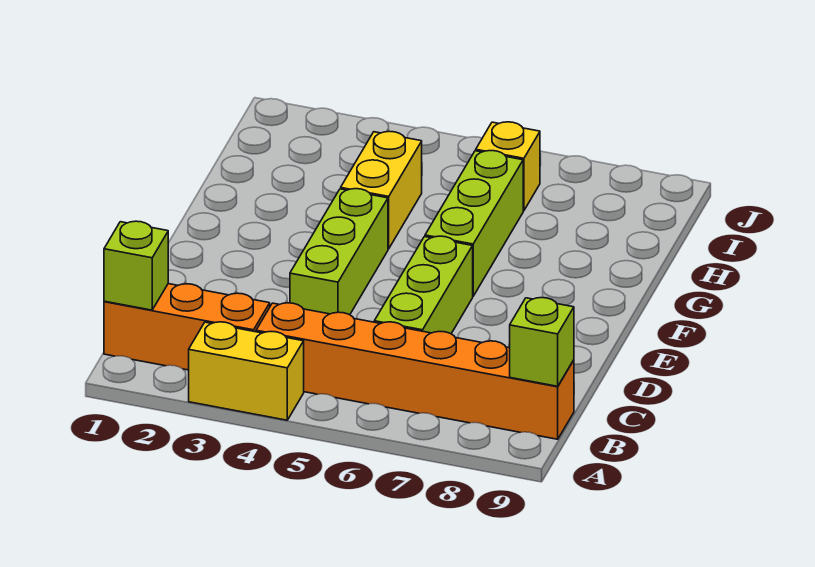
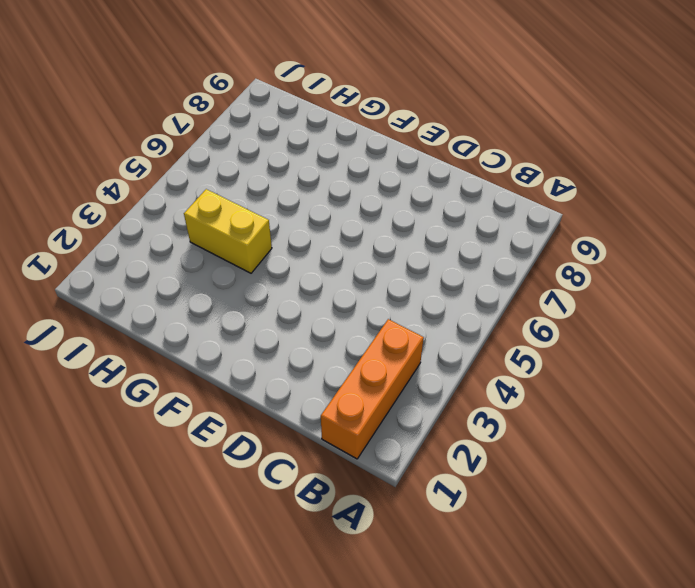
none -> yellow 1x2 brick [189,322,304,420]
none -> orange 1x6 brick [256,303,574,439]

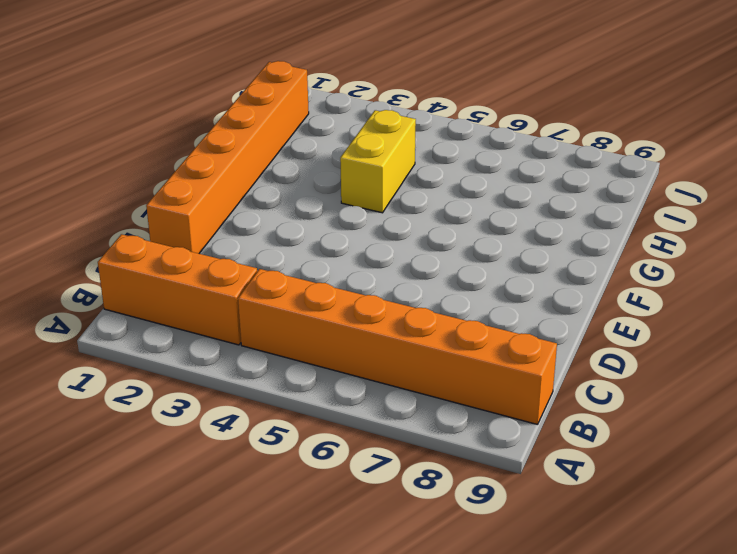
orange 1x6 brick [146,61,309,254] -> none
none -> yellow 1x2 brick [189,322,304,420]
none -> lime 1x3 brick [374,236,473,334]

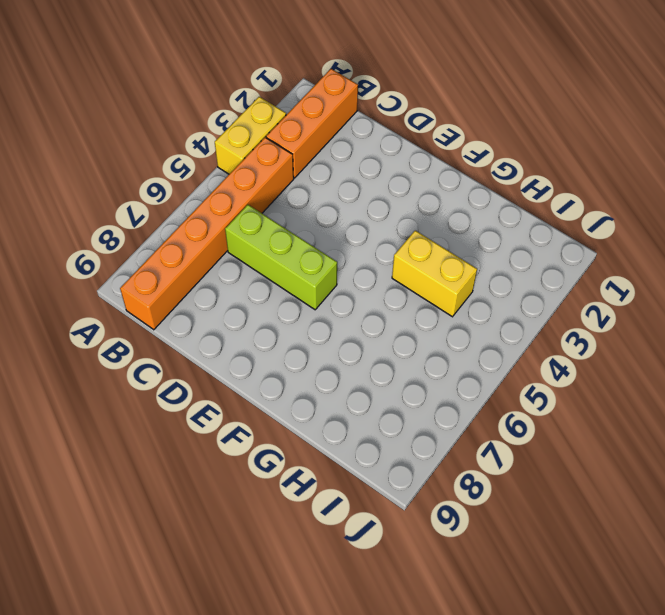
none -> lime 1x3 brick [290,189,388,315]
none -> lime 1x3 brick [425,151,523,296]

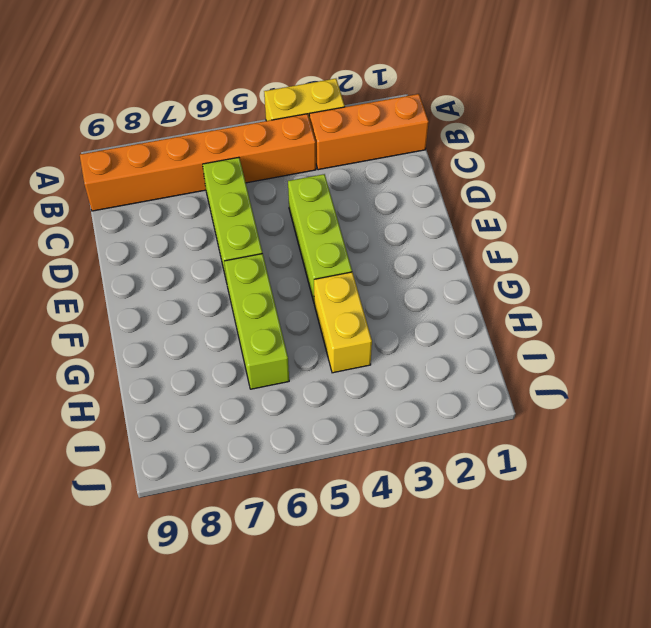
none -> yellow 1x1 brick [476,122,540,211]
none -> lime 1x1 brick [104,221,168,310]

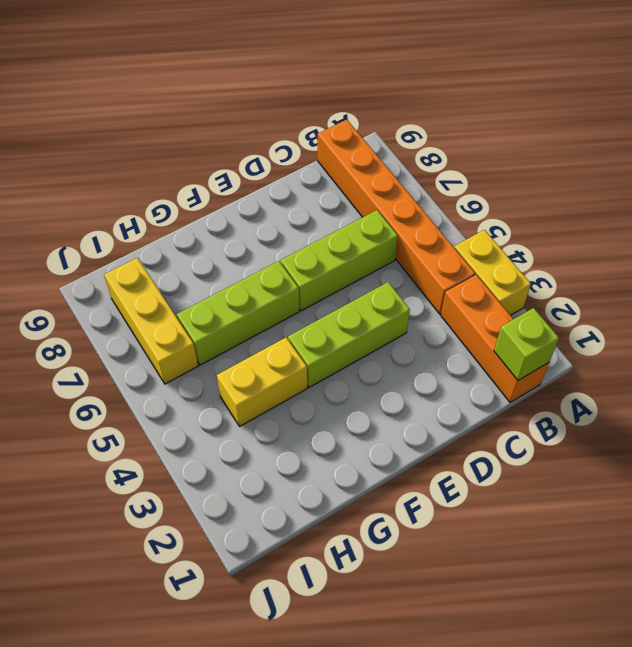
yellow 1x3 brick [104,258,198,384] -> yellow 1x1 brick [476,122,540,211]
none -> lime 1x1 brick [510,298,574,386]

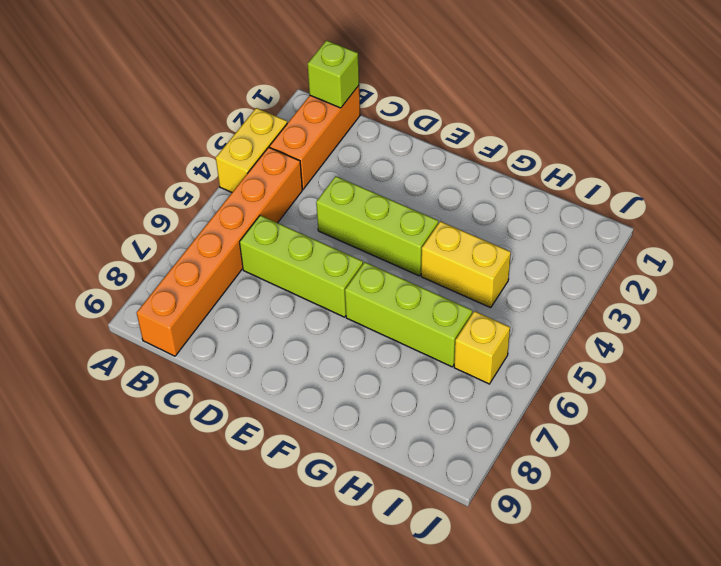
none -> lime 1x1 brick [510,298,574,386]

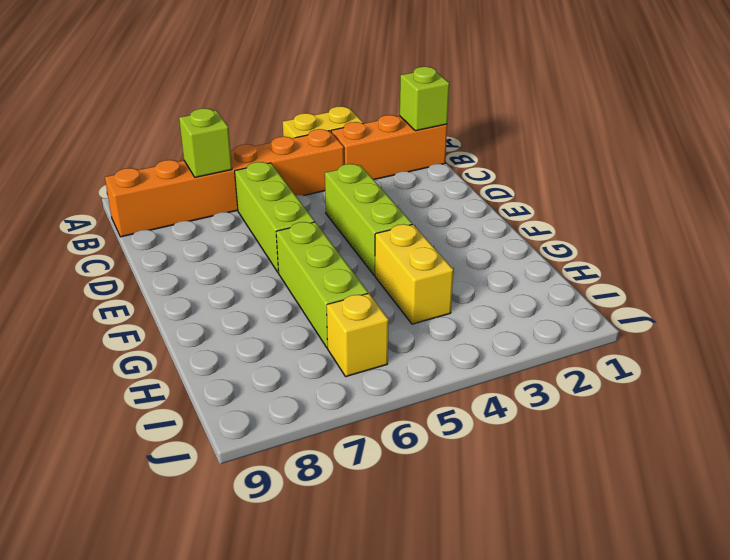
lime 1x1 brick [179,108,232,177] -> lime 1x1 brick moved to [510,298,574,386]

